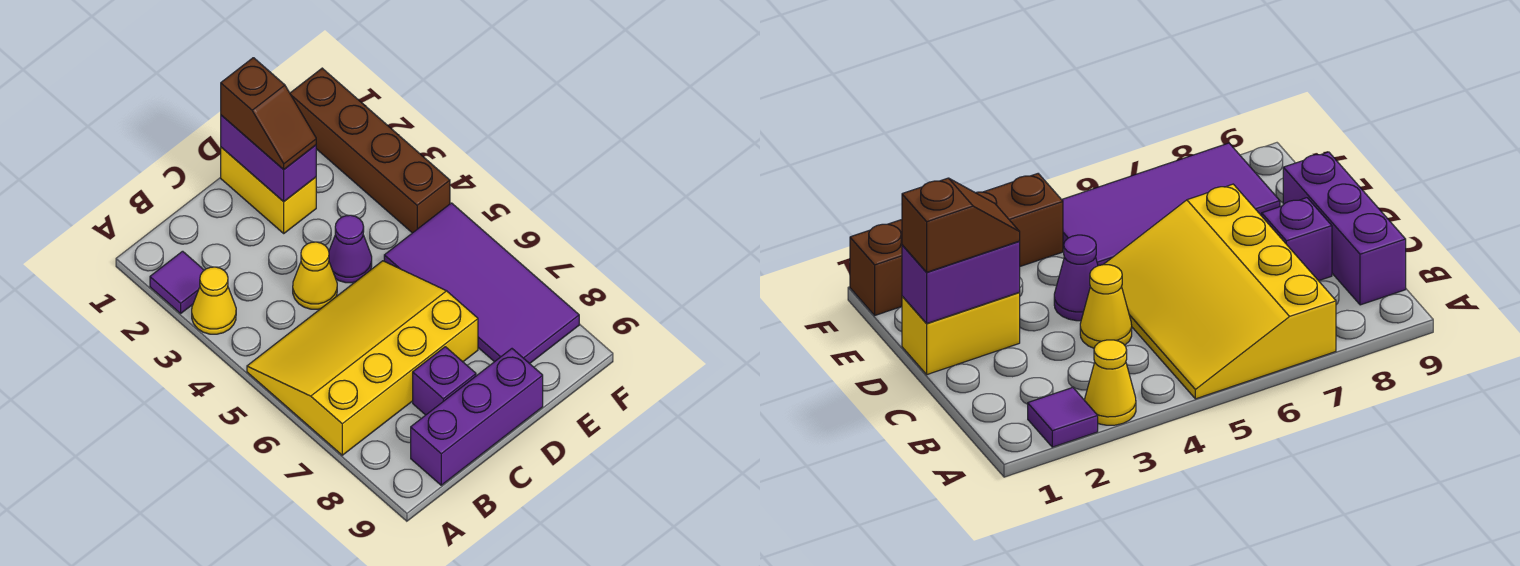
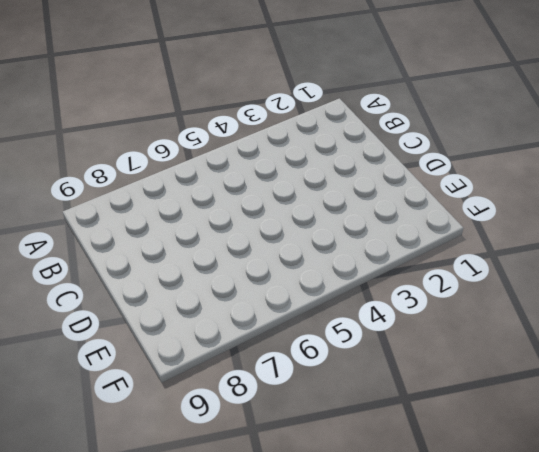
none -> purple 1x1 tile [150,251,204,313]
none -> yellow 1x1 cone [192,267,236,334]
none -> yellow 3x4 slope [247,261,478,455]

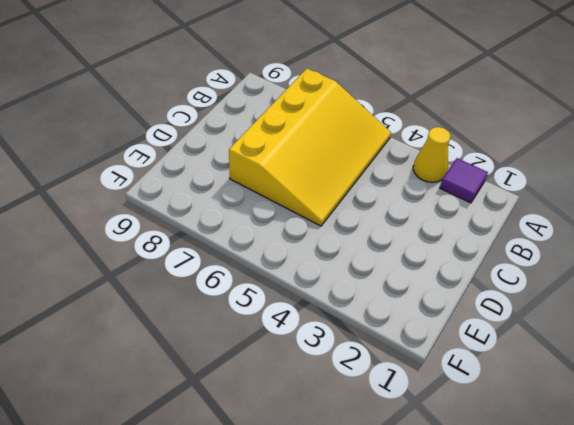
none -> purple 1x3 brick [411,349,543,485]
none -> yellow 1x1 cone [293,242,337,309]
none -> purple 1x1 brick [413,347,476,415]

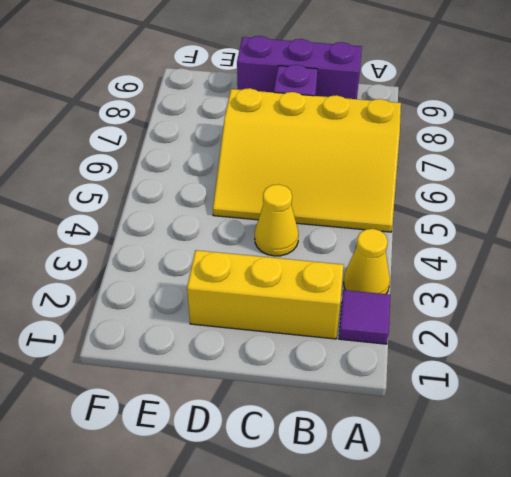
yellow 1x3 brick [187,250,344,339] -> yellow 1x2 brick [221,147,316,233]
none -> purple 1x1 cone [329,215,372,283]
none -> purple 2x4 tile [384,203,579,364]
none -> brown 1x4 brick [290,68,450,233]

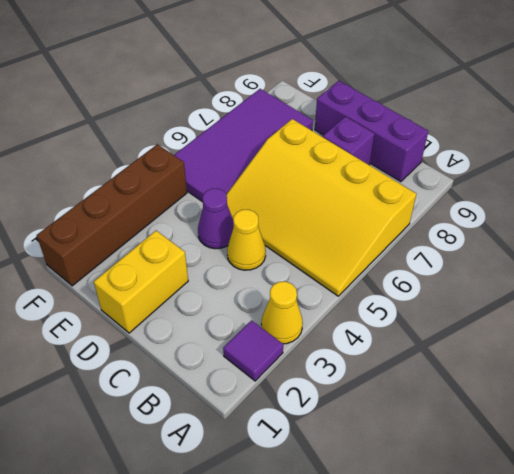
none -> purple 1x2 brick [221,115,316,202]
none -> brown 1x2 slope [221,58,316,170]

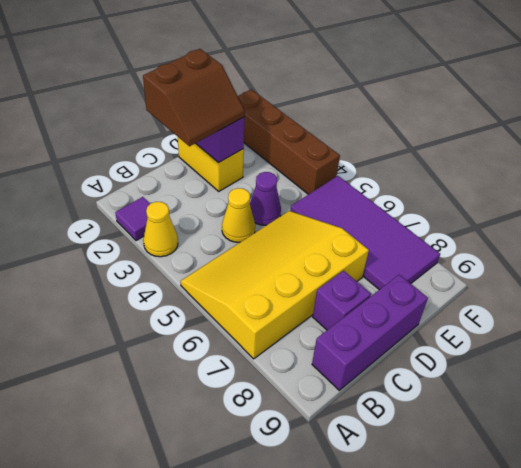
brown 2x2 slope [143,49,245,146] -> brown 1x2 slope [221,58,316,170]

